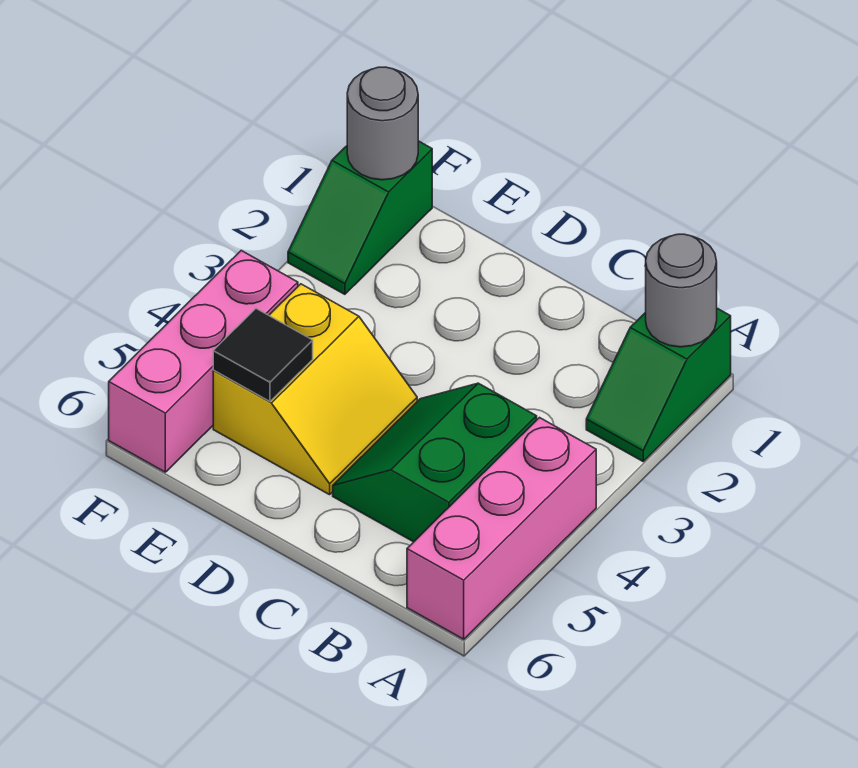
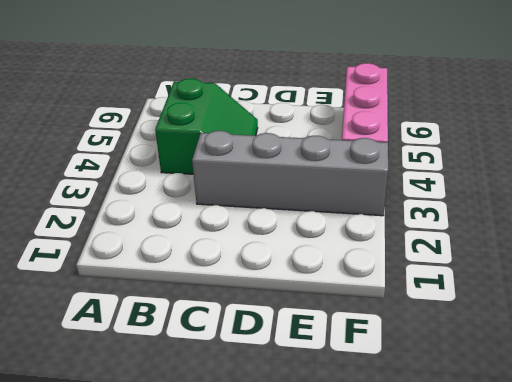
grey 1x4 brick [192,131,388,216] -> none
none -> green 1x2 slope [586,308,731,461]
none -> pink 1x3 brick [407,418,596,639]

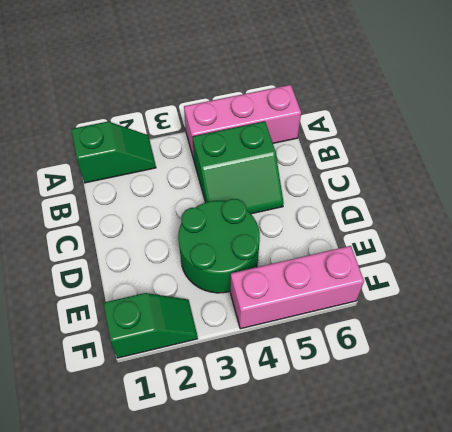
green 2x2 round brick [178,199,260,293] -> yellow 2x2 slope [213,284,417,495]
none -> grey 1x1 round brick [646,234,717,347]
none -> black 1x1 tile [213,309,313,401]

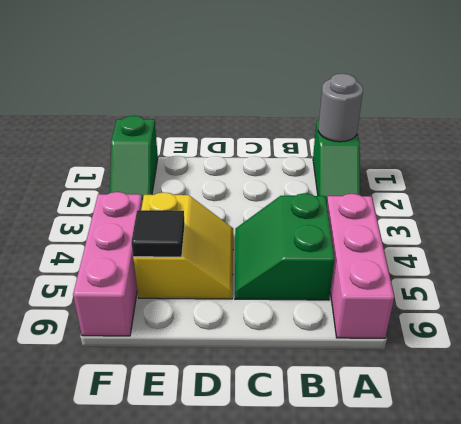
none -> grey 1x1 round brick [347,67,418,180]

